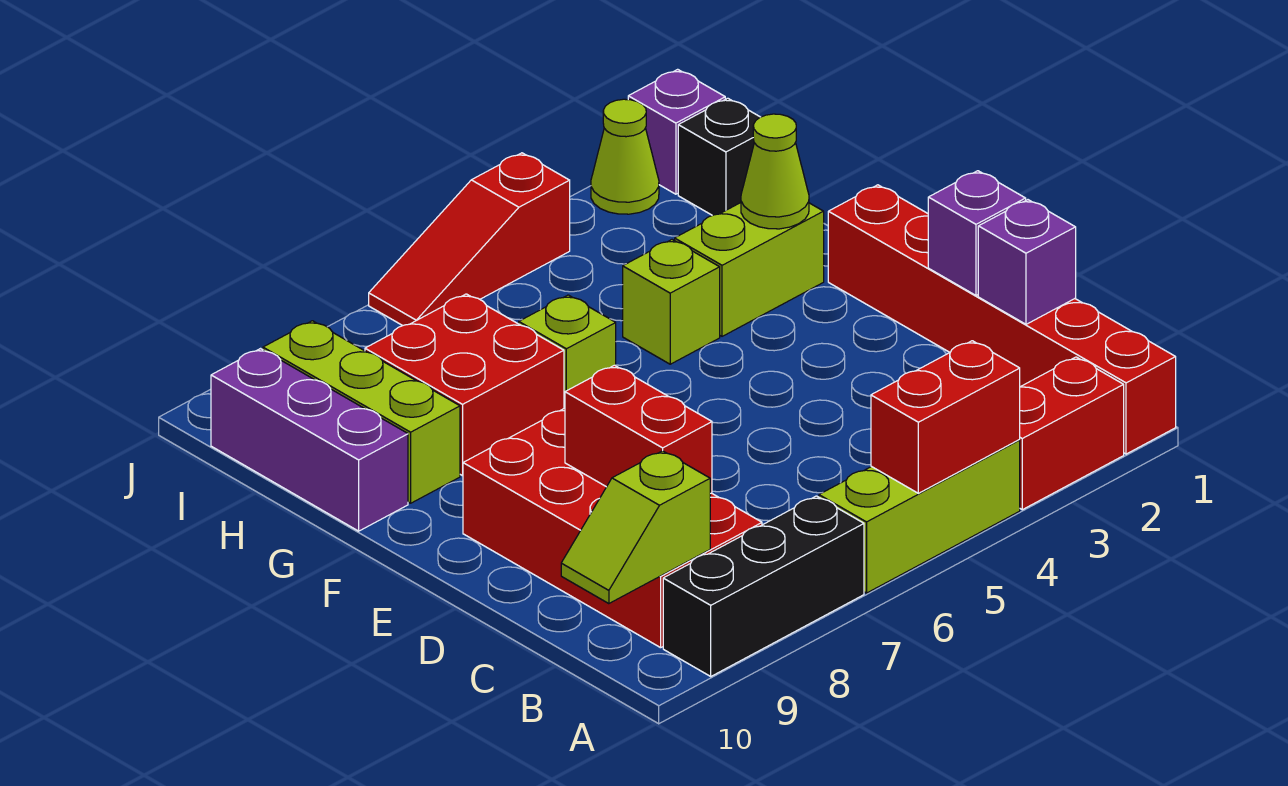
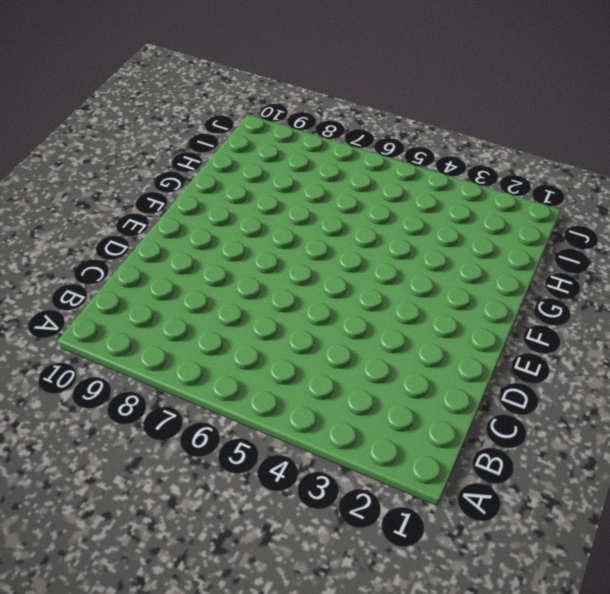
none -> red 1x6 brick [828,185,1176,454]
none -> red 1x2 brick [1019,357,1124,510]
none -> lime 1x3 brick [819,440,1020,593]

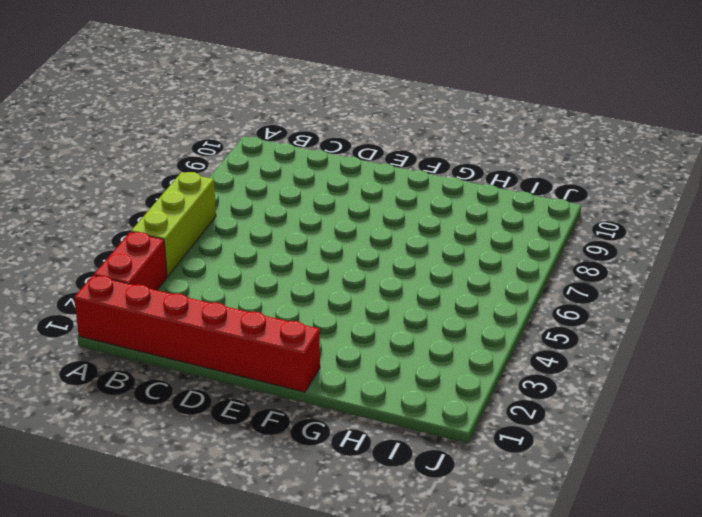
none -> black 1x3 brick [663,496,864,676]
none -> red 2x4 brick [463,408,762,648]
none -> lime 1x2 brick [675,203,824,336]

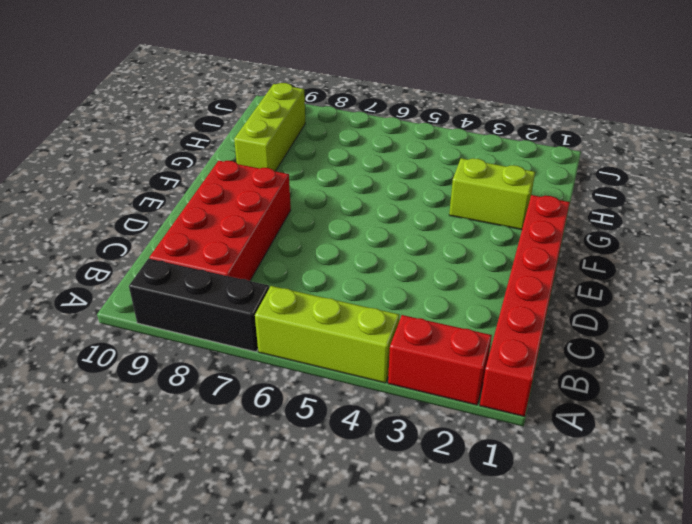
none -> lime 1x1 brick [623,240,720,364]
none -> lime 1x1 brick [519,295,616,408]
none -> red 2x2 brick [365,294,564,476]

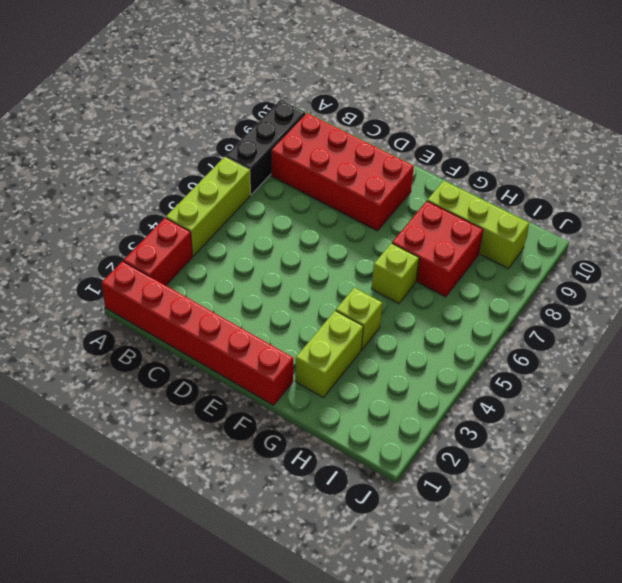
none -> purple 1x3 brick [211,349,408,531]
none -> black 1x1 brick [678,98,760,215]
none -> purple 1x1 brick [628,69,725,194]

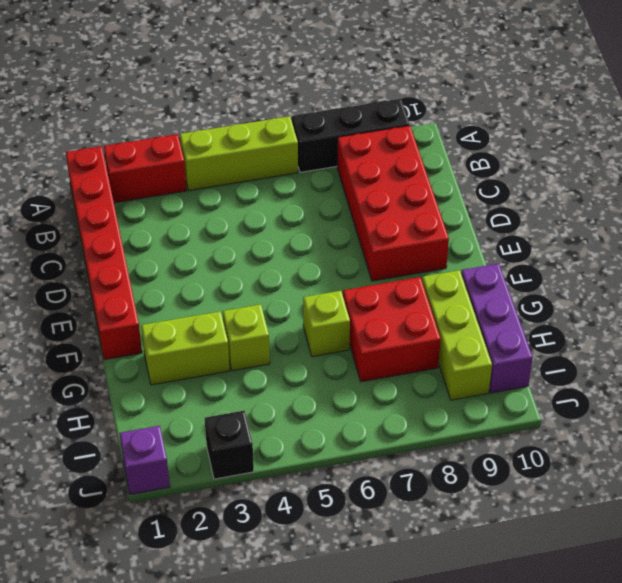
black 1x1 brick [205,411,254,479] -> black 1x1 brick moved to [678,98,760,215]
none -> lime 1x1 cone [591,99,659,214]
none -> red 1x3 slope [369,153,570,326]
none -> red 1x2 brick [871,341,1020,493]

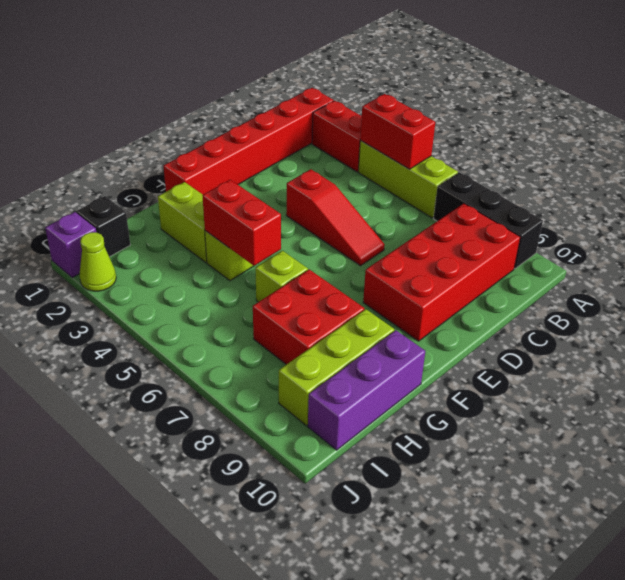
red 1x3 slope [286,169,385,266] -> red 1x3 slope moved to [369,153,570,326]
red 1x2 brick [202,180,281,266] -> red 1x2 brick turned to [565,365,712,494]
none -> lime 1x2 slope [561,451,710,604]
none -> purple 1x1 brick [978,200,1076,324]
none -> purple 1x1 brick [928,171,1026,296]

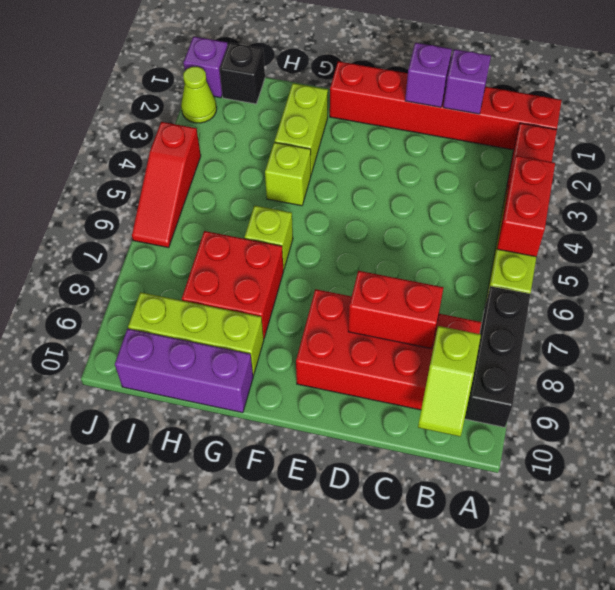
none -> lime 1x1 cone [741,114,809,229]

